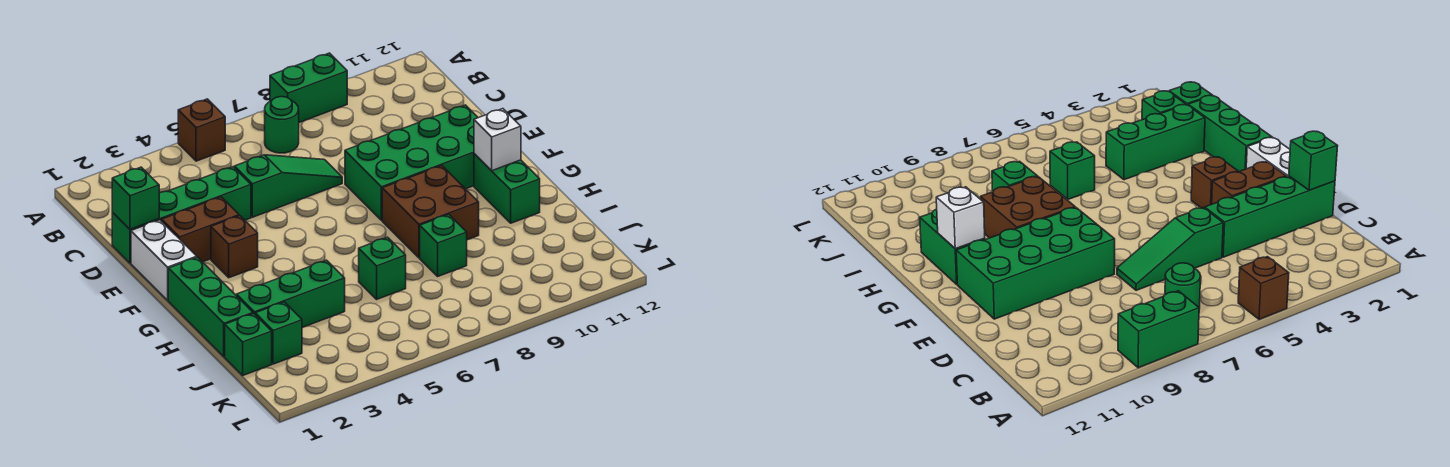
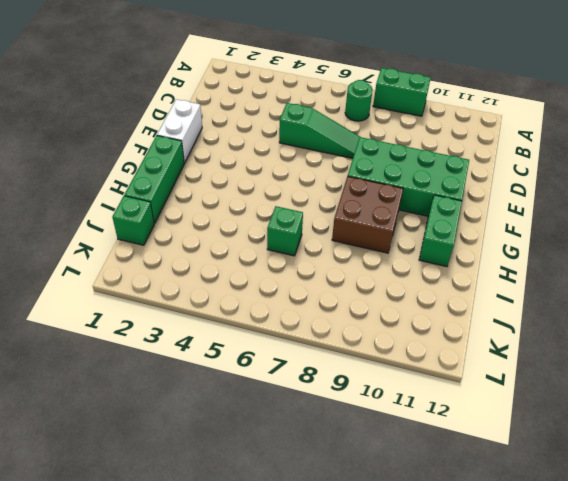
none -> brown 1x1 brick [178,99,225,161]
none -> green 1x4 brick [112,167,251,263]
none -> brown 1x2 brick [162,197,239,262]

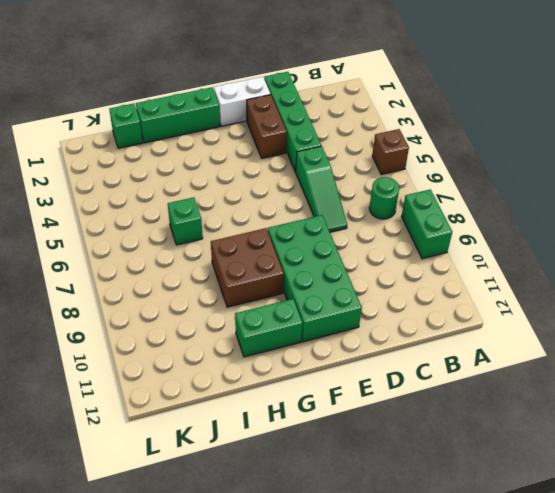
none -> brown 1x1 brick [211,216,258,278]
none -> green 1x3 brick [236,260,345,327]
none -> green 1x1 brick [420,214,467,276]

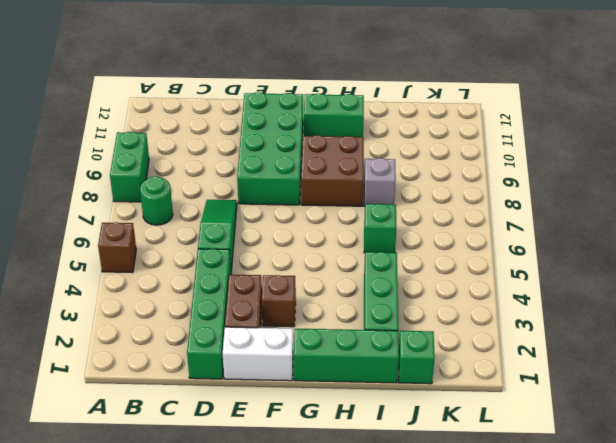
grey 1x1 brick [364,158,396,206] -> green 1x1 brick [420,214,467,276]
none -> green 1x1 brick [255,302,302,364]
none -> green 1x1 brick [112,167,159,229]
none -> white 1x1 brick [474,109,521,171]

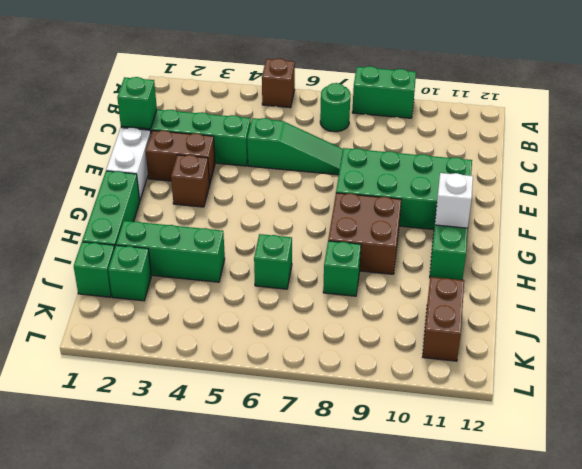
brown 1x2 brick [423,277,464,361] -> none

